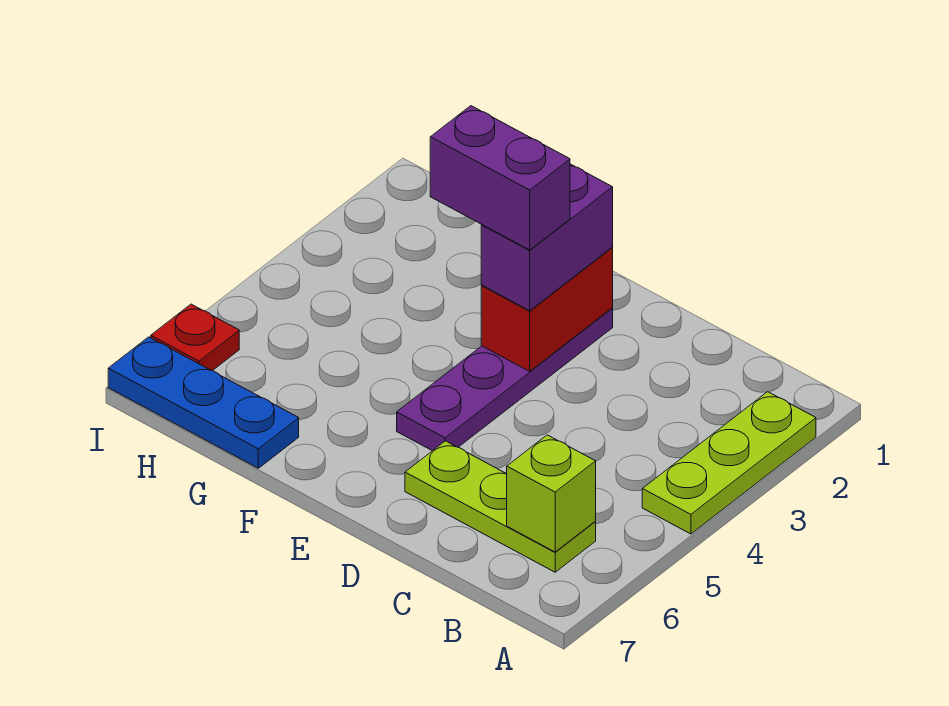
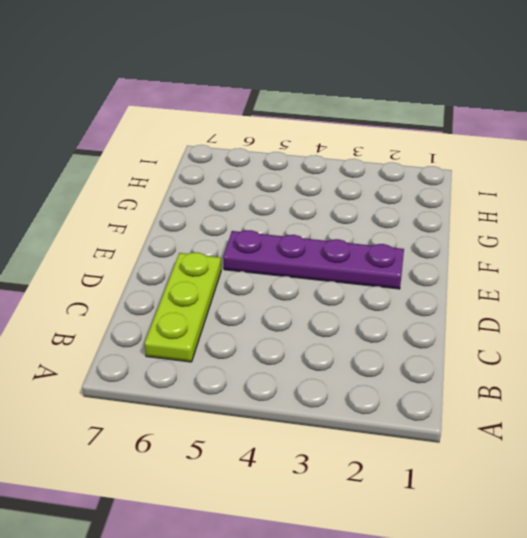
none -> lime 1x3 plate [642,392,816,534]
none -> blue 1x3 plate [108,337,299,468]

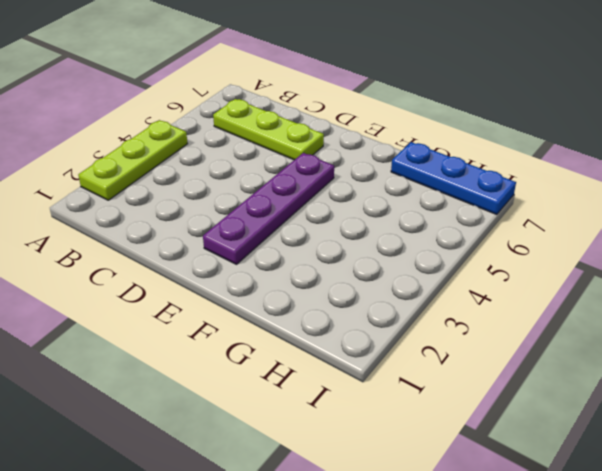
none -> red 1x1 plate [151,304,239,371]
none -> lime 1x1 brick [507,435,596,552]

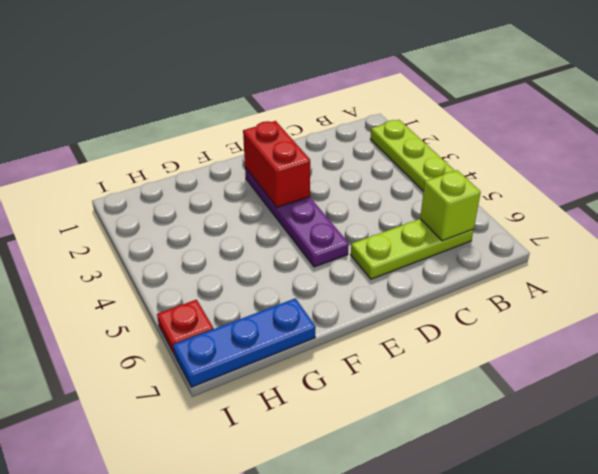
none -> purple 1x2 brick [481,164,613,311]
none -> purple 1x2 brick [430,106,570,250]

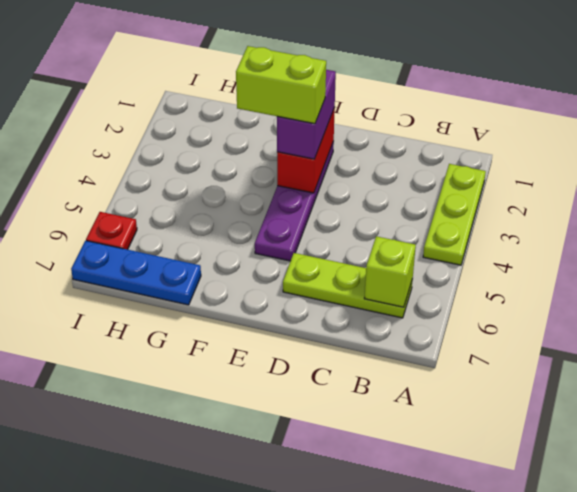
lime 1x2 brick [236,46,326,124] -> purple 1x2 brick [430,106,570,250]

